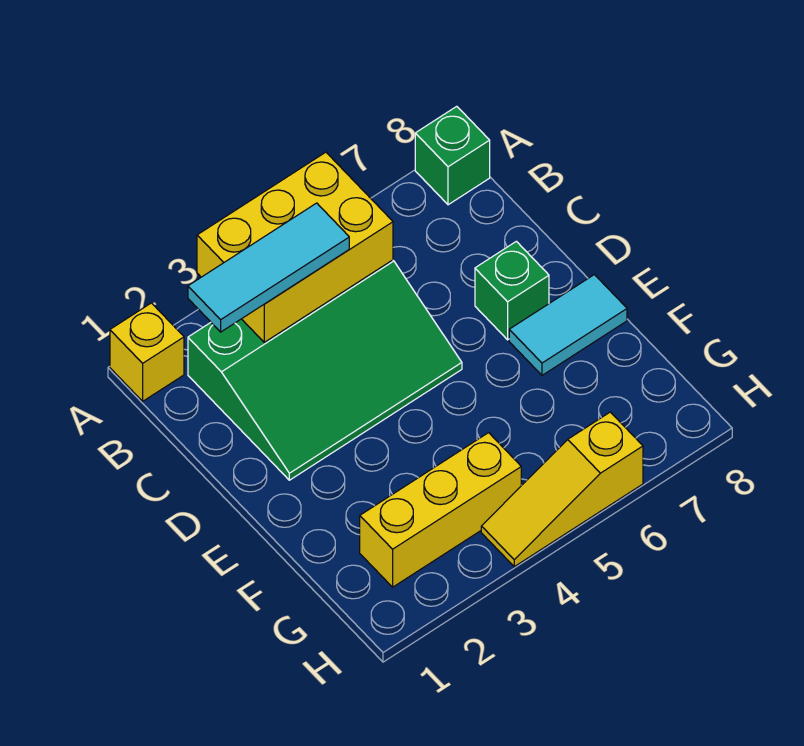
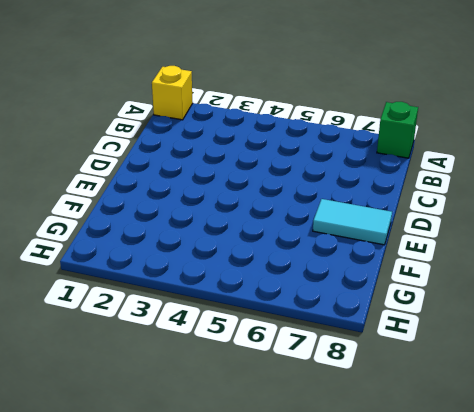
none -> green 3x4 slope [188,260,462,480]
none -> green 1x1 brick [475,241,549,340]

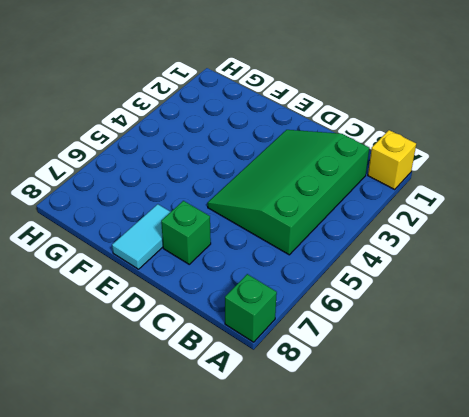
none -> yellow 1x3 brick [360,433,521,587]
none -> yellow 1x3 slope [481,412,643,567]

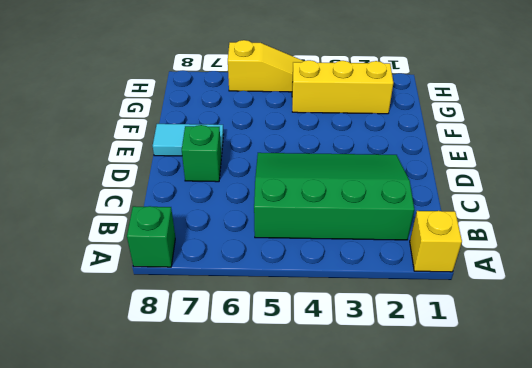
none -> yellow 2x3 brick [197,152,393,342]
none -> cyan 1x3 tile [188,203,349,332]

